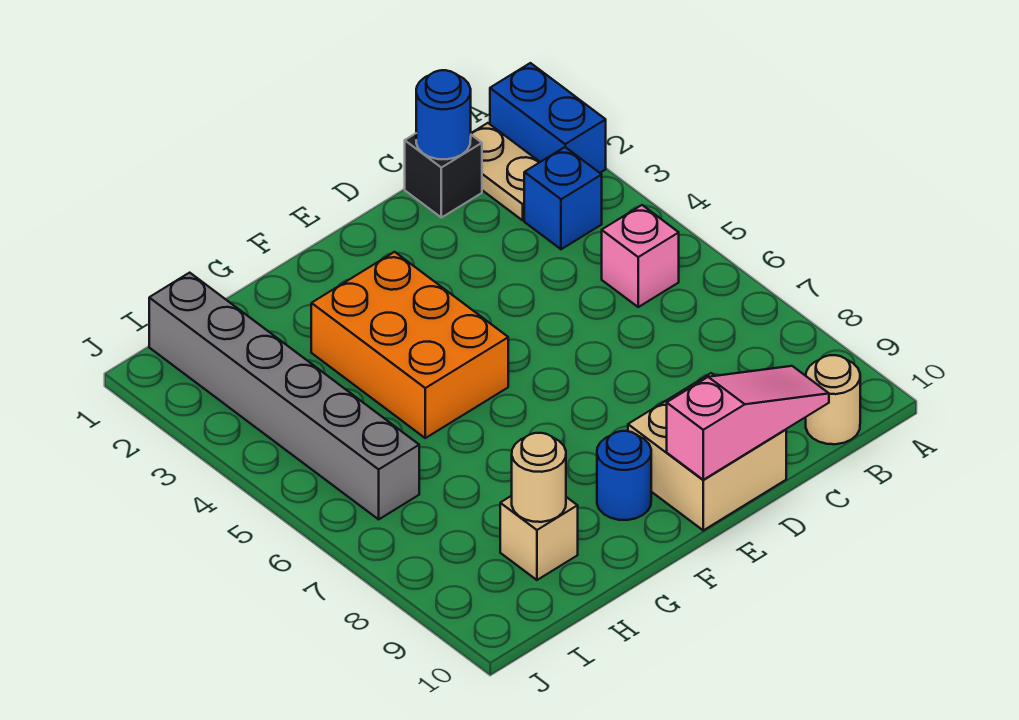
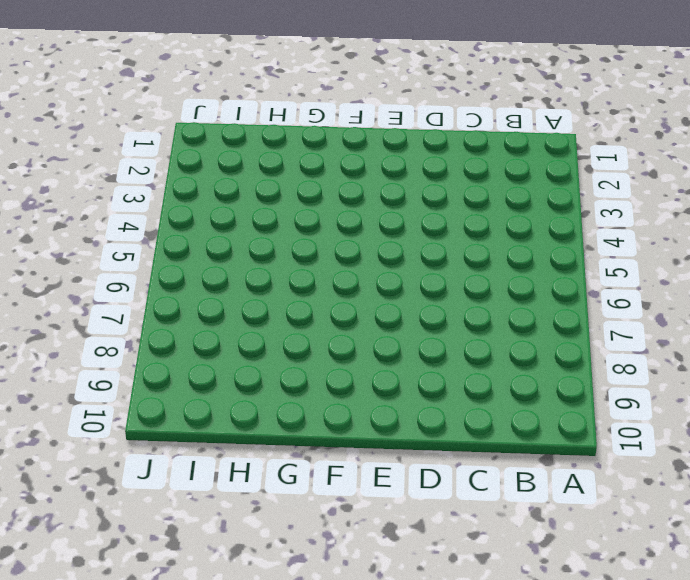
none -> blue 1x2 brick [490,63,606,173]
none -> tan 1x2 plate [471,123,540,220]
none -> blue 1x1 brick [524,147,602,249]

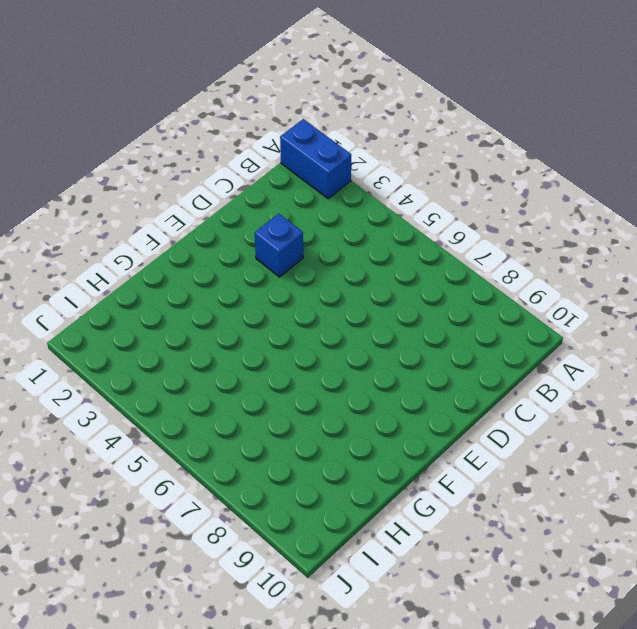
blue 1x1 brick [255,214,303,277] -> blue 1x1 brick moved to [524,147,602,249]
none -> tan 1x2 plate [471,123,540,220]
none -> pink 1x1 brick [602,205,679,307]
none -> tan 1x1 round brick [806,355,860,444]

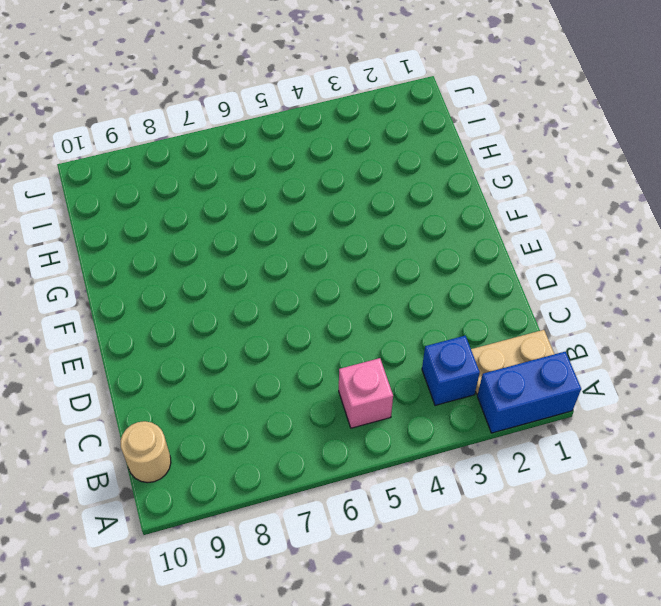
none -> black 1x1 brick [405,134,482,218]
none -> tan 2x2 brick [628,373,786,530]
none -> orange 2x3 brick [311,252,508,438]

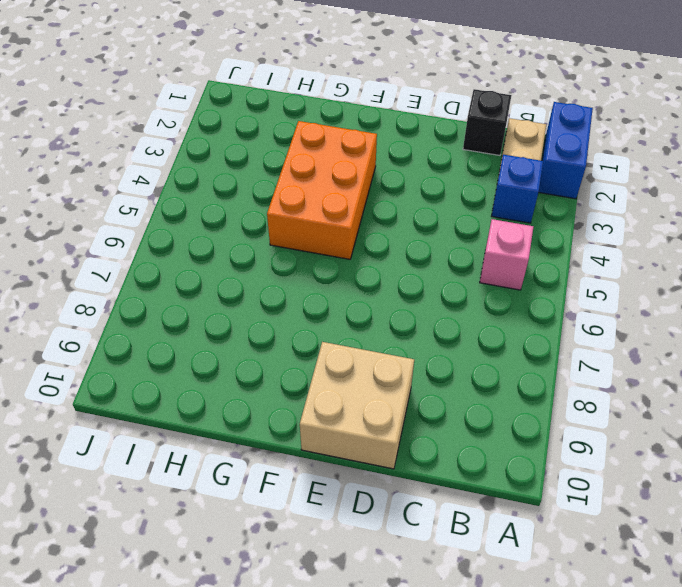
none -> tan 1x1 round brick [806,355,860,444]
none -> blue 1x1 round brick [597,431,651,520]
none -> tan 1x1 brick [500,496,578,580]

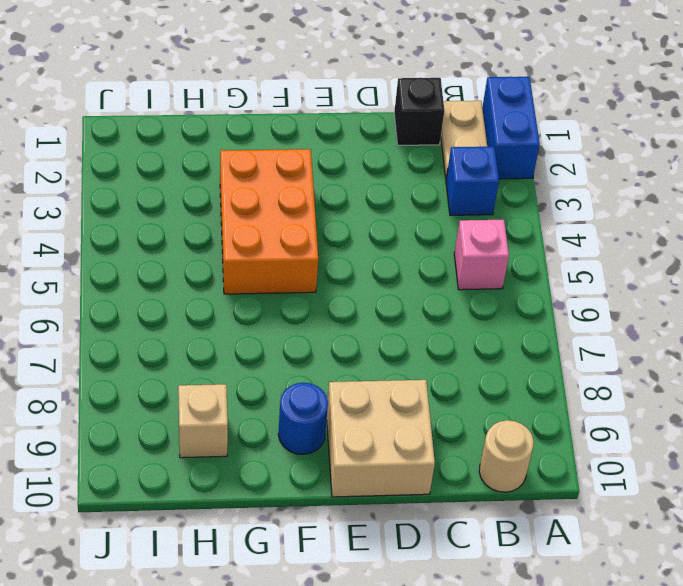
none -> grey 1x6 brick [149,273,419,519]
none -> blue 1x1 round brick [416,70,471,159]
none -> pink 1x3 slope [667,366,829,480]

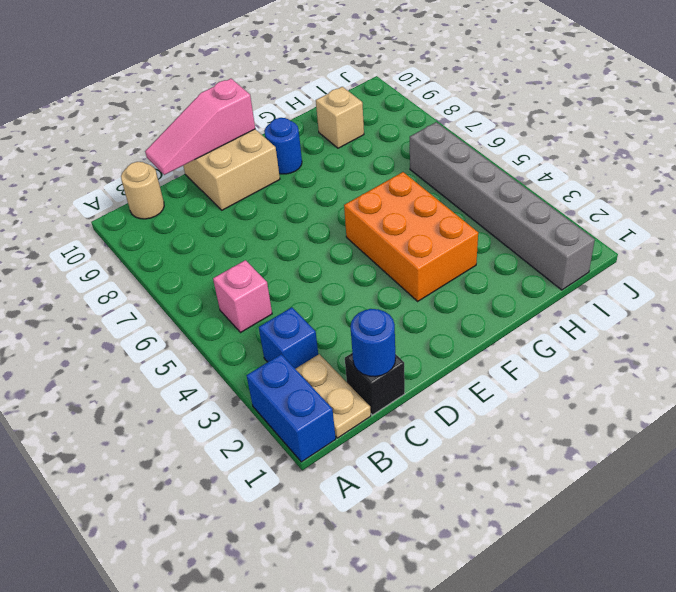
none -> tan 1x1 round brick [512,433,566,522]

